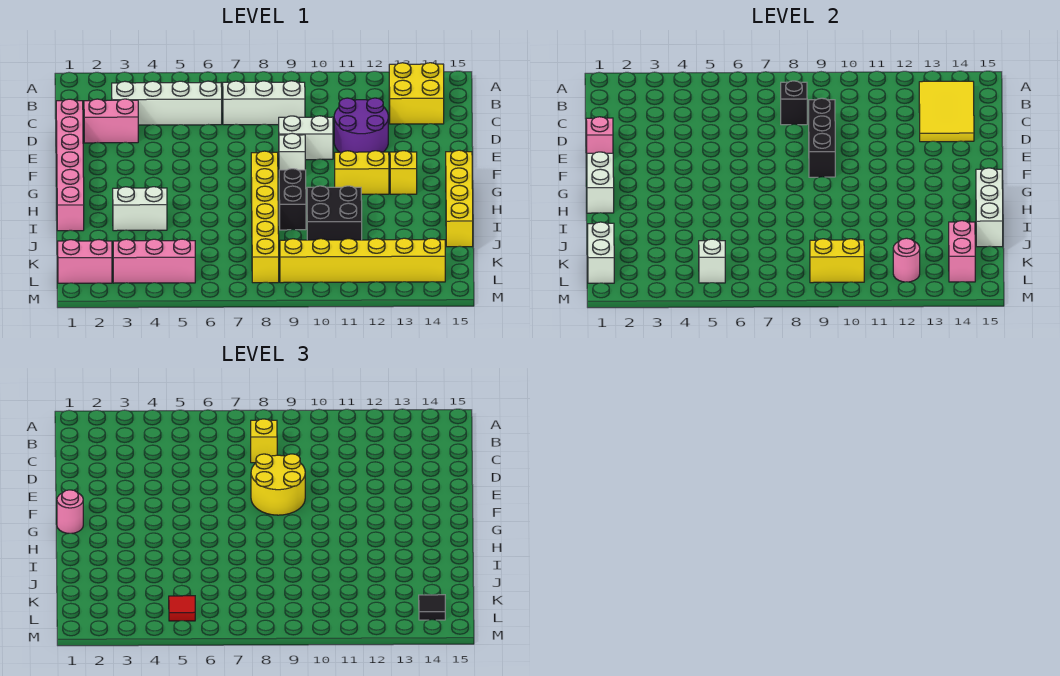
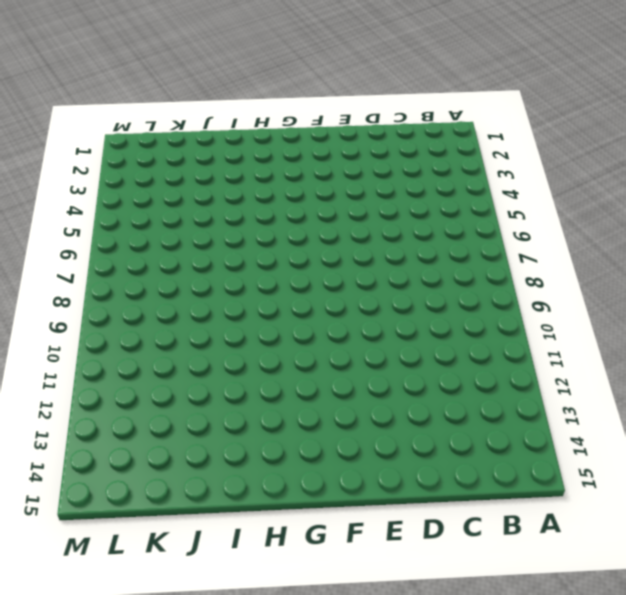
none -> yellow 2x2 brick [389,63,444,124]
none -> white 1x4 brick [112,81,222,125]
none -> white 1x3 brick [223,81,305,125]
none -> pink 1x6 brick [56,99,84,231]

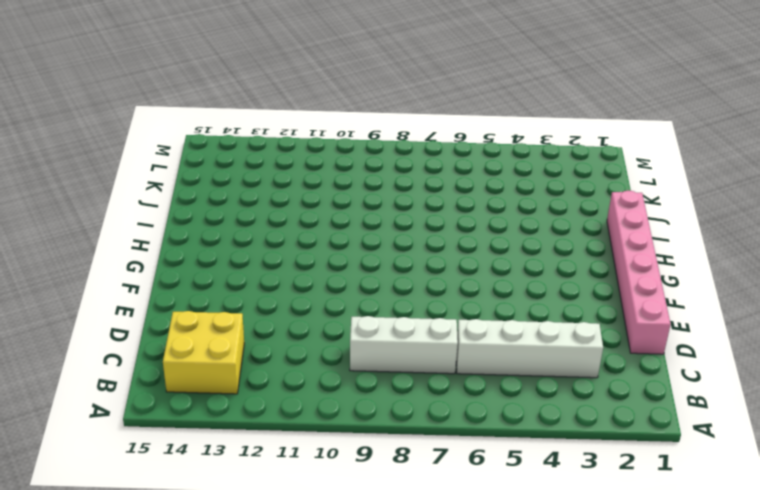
none -> pink 1x2 brick [84,99,138,143]
none -> purple 2x2 round brick [334,98,388,152]
none -> white 1x2 brick [279,116,333,160]
none -> white 1x1 brick [279,133,305,170]

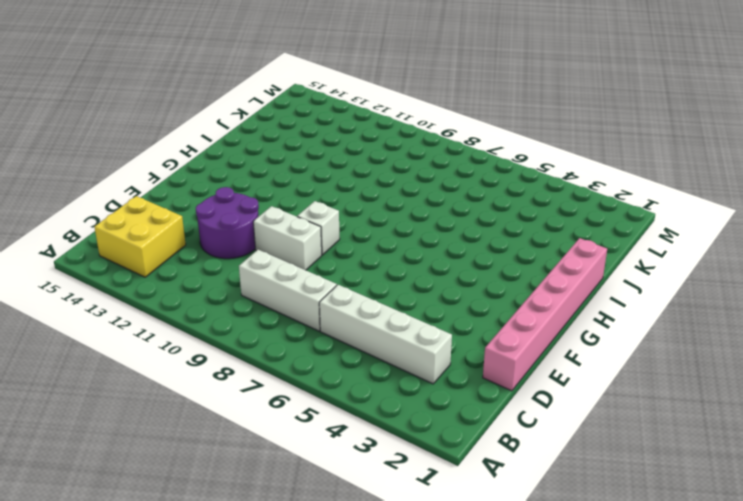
none -> pink 1x2 brick [84,99,138,143]
none -> yellow 1x6 brick [251,151,279,283]
none -> yellow 1x2 brick [335,151,389,194]
none -> yellow 1x1 brick [390,151,417,194]

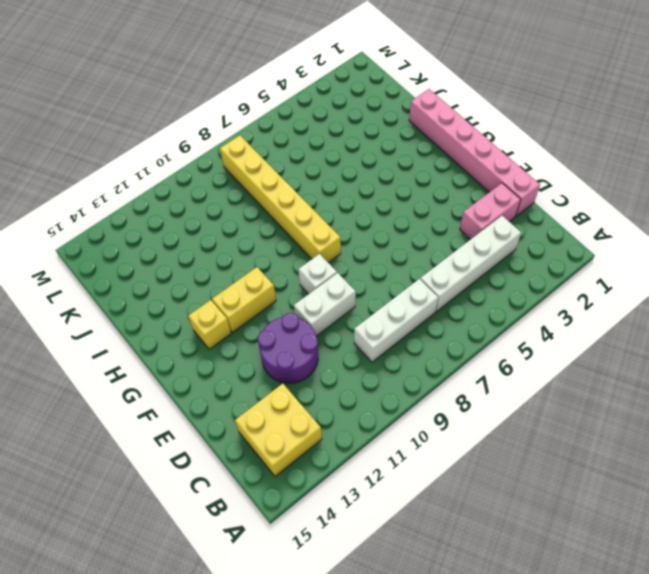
none -> yellow 1x4 brick [446,150,473,247]
none -> black 1x2 brick [279,169,306,230]
none -> white 1x2 brick [113,187,167,231]
none -> black 2x2 brick [307,186,362,240]

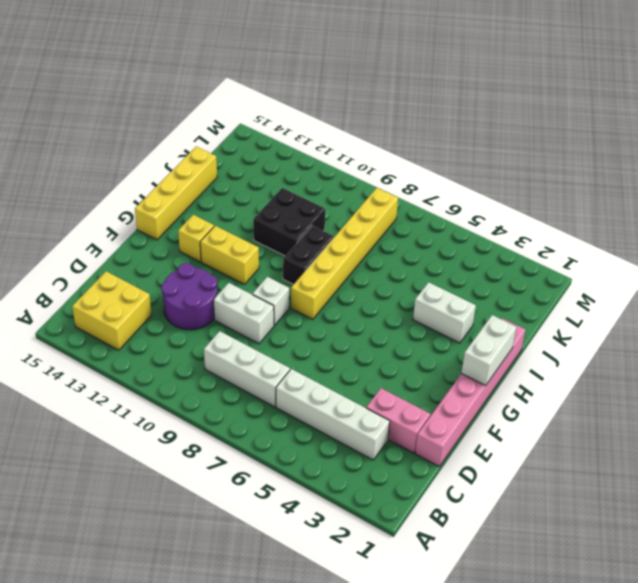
none -> pink 1x2 brick [58,240,112,283]
none -> pink 1x3 brick [113,239,195,283]
none -> yellow 1x6 brick [280,238,445,283]
none -> yellow 2x3 tile [919,81,974,142]

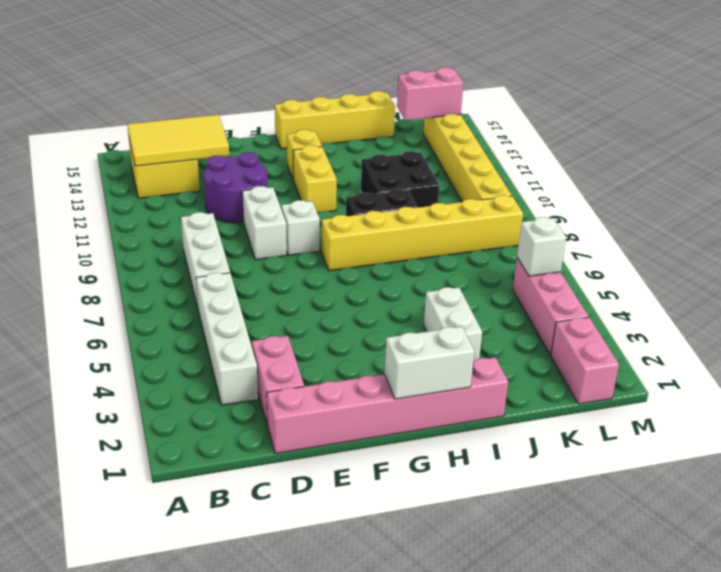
none -> black 1x1 brick [781,81,807,125]
none -> black 1x3 brick [809,98,835,177]
none -> pink 1x1 brick [586,117,613,153]
none -> white 1x3 brick [976,168,1003,247]

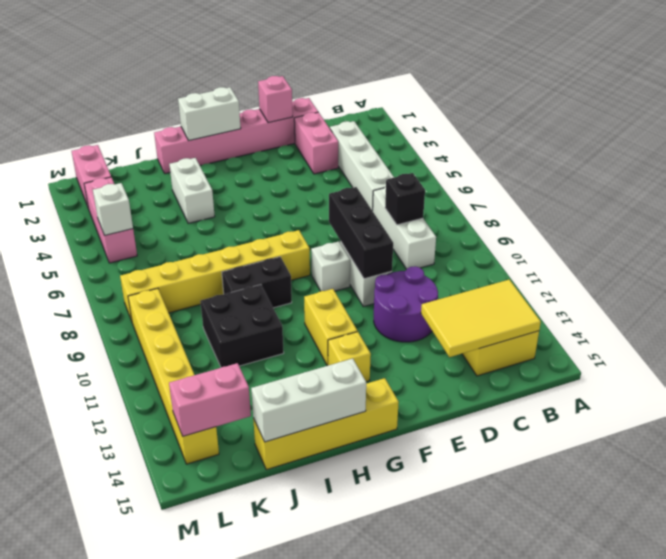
black 1x3 brick [329,187,393,279] -> black 1x3 brick turned to [809,98,835,177]
none -> white 1x2 brick [588,222,614,283]
none -> yellow 1x2 brick [810,239,864,283]
none -> pink 1x1 round brick [893,238,920,282]
none -> yellow 1x1 brick [251,419,277,463]

